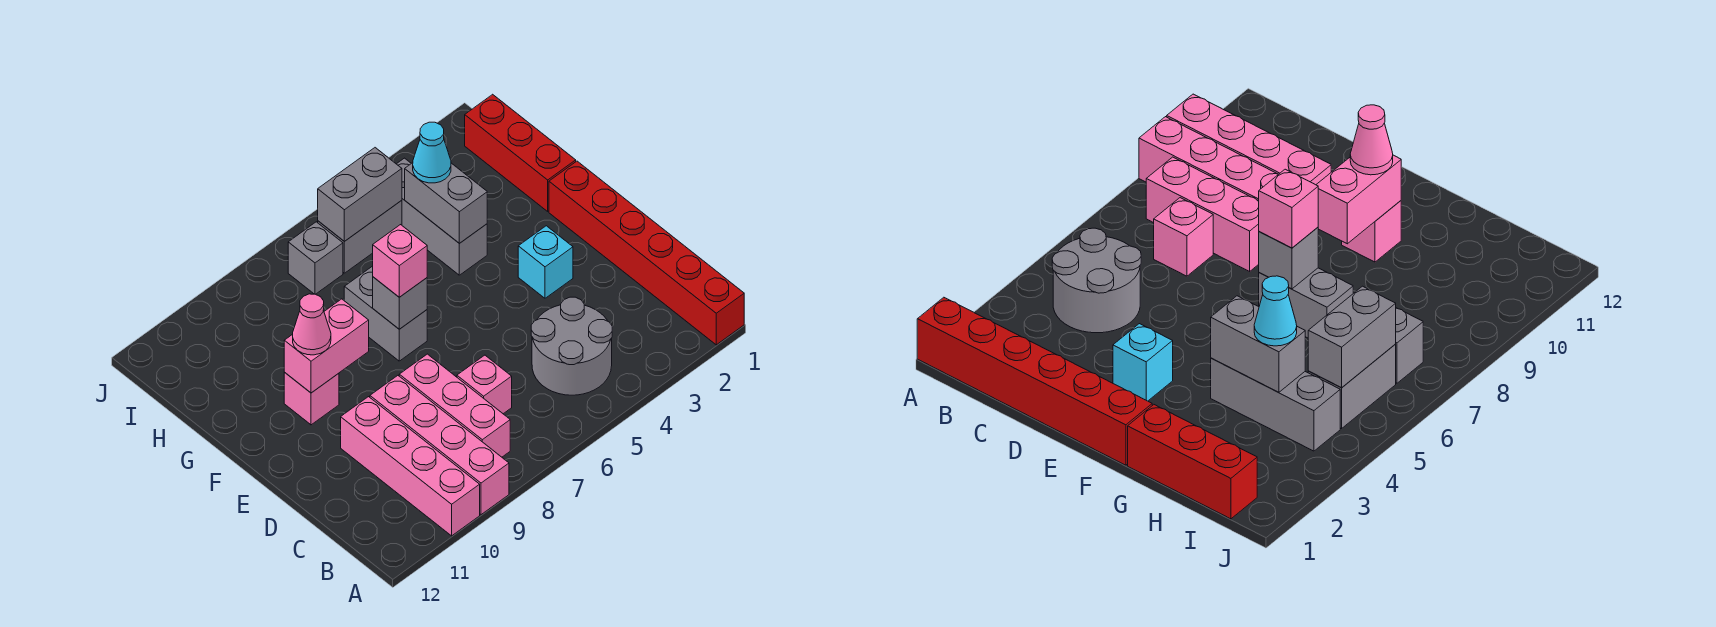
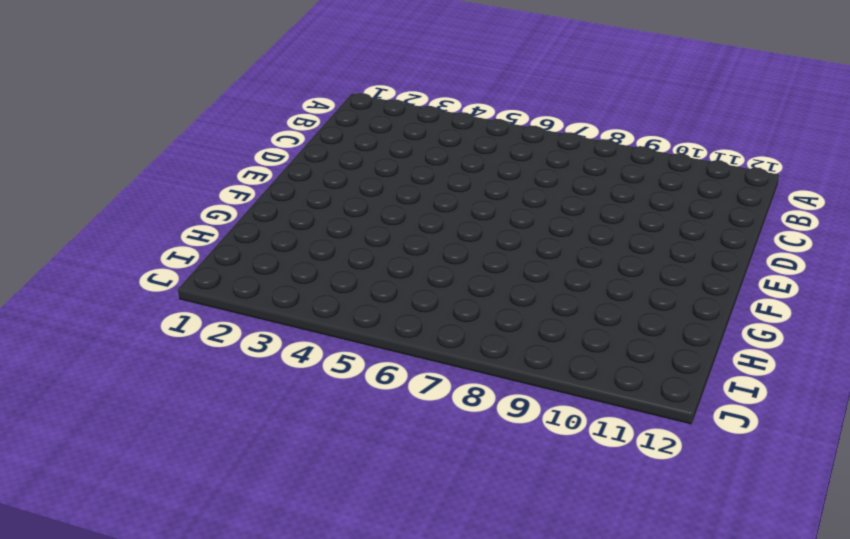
none -> red 1x6 brick [549,161,744,345]
none -> pink 1x4 brick [370,376,509,515]
none -> pink 1x4 brick [341,397,480,536]

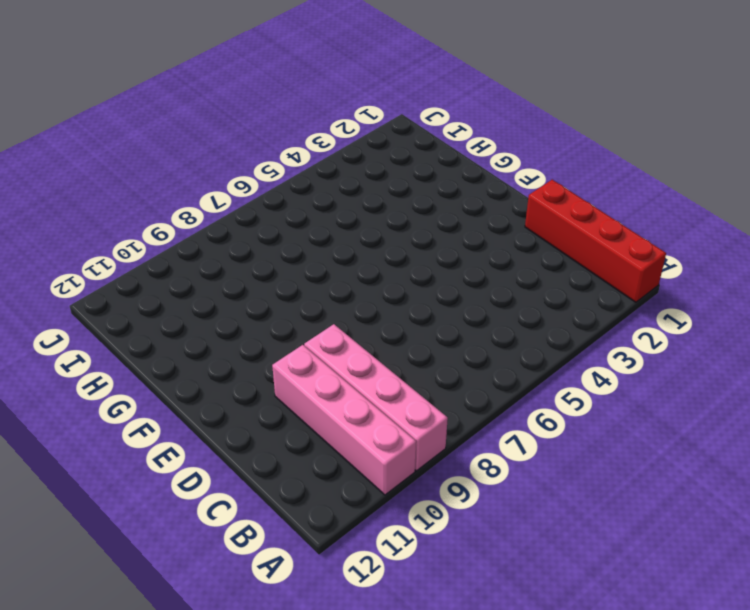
red 1x4 brick [525,180,666,302] -> red 1x6 brick [549,161,744,345]
none -> grey 2x2 round brick [531,297,612,395]
none -> pink 1x3 brick [399,354,510,457]
none -> pink 1x1 brick [457,355,512,414]

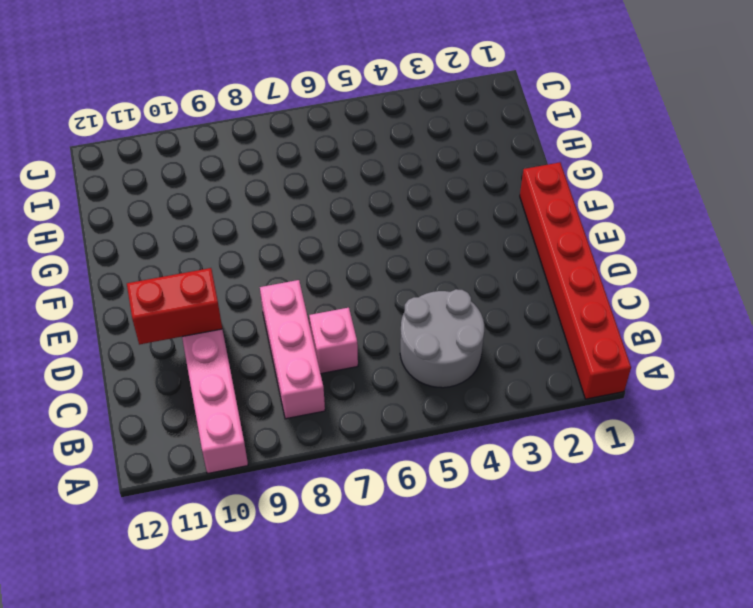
red 1x2 brick [127,268,222,345] -> none
none -> pink 1x4 brick [370,376,509,515]
none -> cyan 1x1 brick [518,226,573,298]
none -> grey 1x2 brick [344,266,427,361]

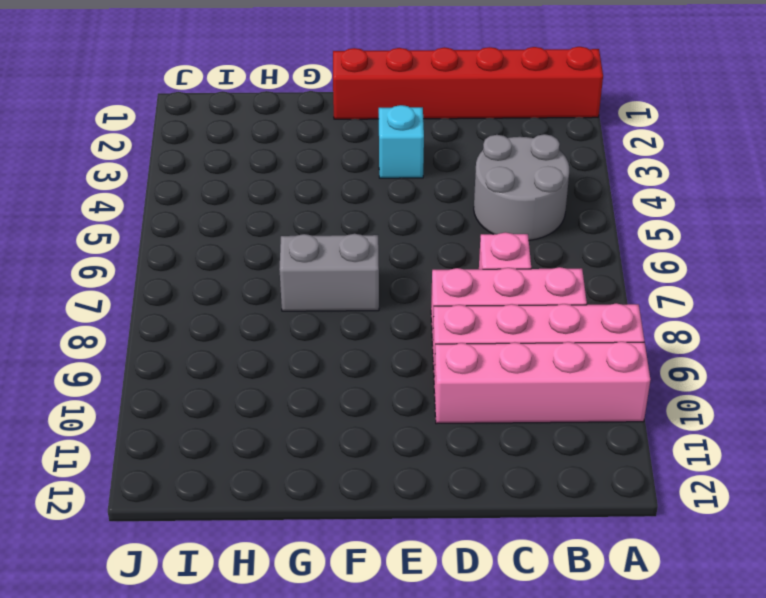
none -> pink 1x1 brick [284,372,339,425]
none -> red 1x3 brick [465,94,576,211]
none -> grey 1x3 brick [397,158,487,275]

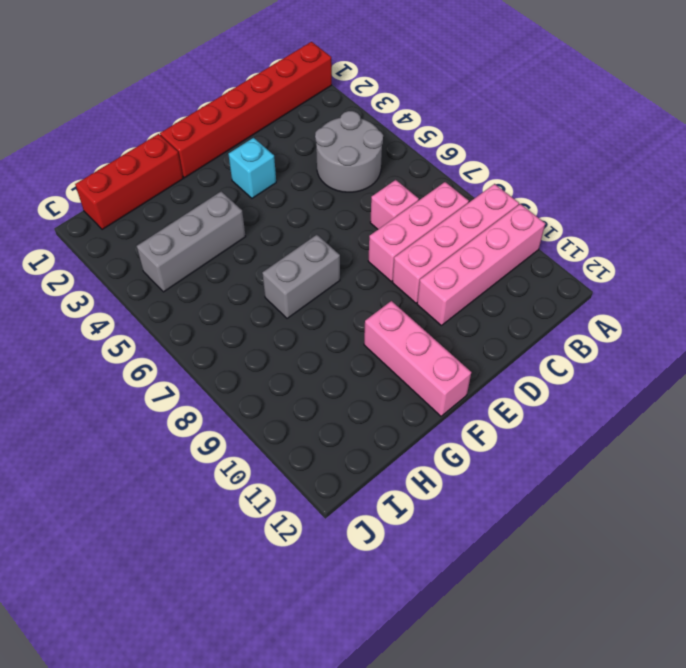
pink 1x3 brick [364,301,471,416] -> pink 1x1 brick [284,372,339,425]
none -> grey 1x2 brick [318,200,402,273]
none -> grey 1x1 brick [288,222,343,294]
none -> grey 1x1 brick [373,277,427,329]

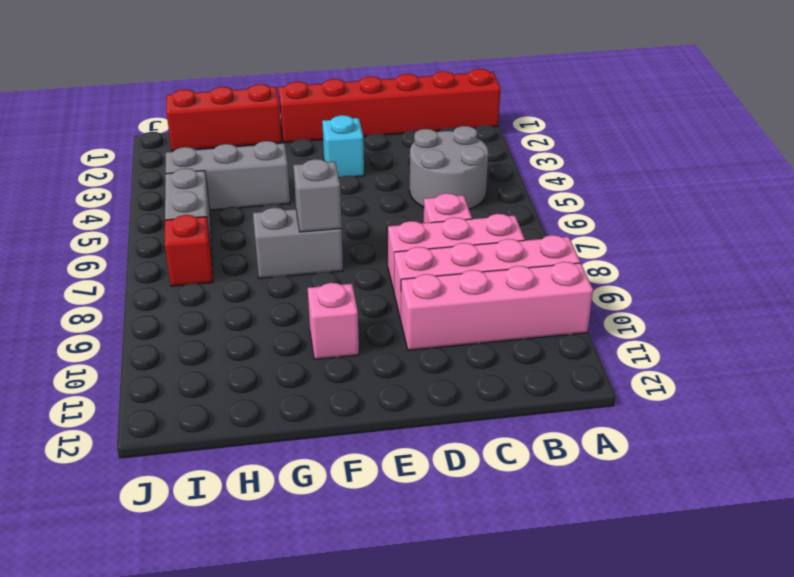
red 1x1 brick [165,215,213,286] -> grey 1x1 brick [288,222,343,294]
none -> pink 1x2 brick [284,299,369,393]
none -> grey 1x2 brick [405,163,487,243]
none -> grey 1x2 brick [318,148,402,241]

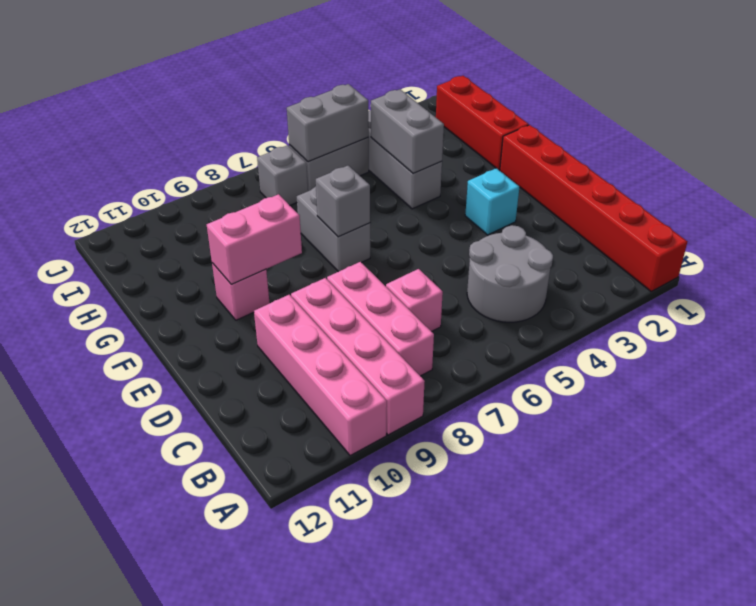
none -> pink 1x1 brick [373,225,427,297]
none -> pink 1x1 cone [293,294,331,355]
none -> cyan 1x1 cone [413,122,451,183]

